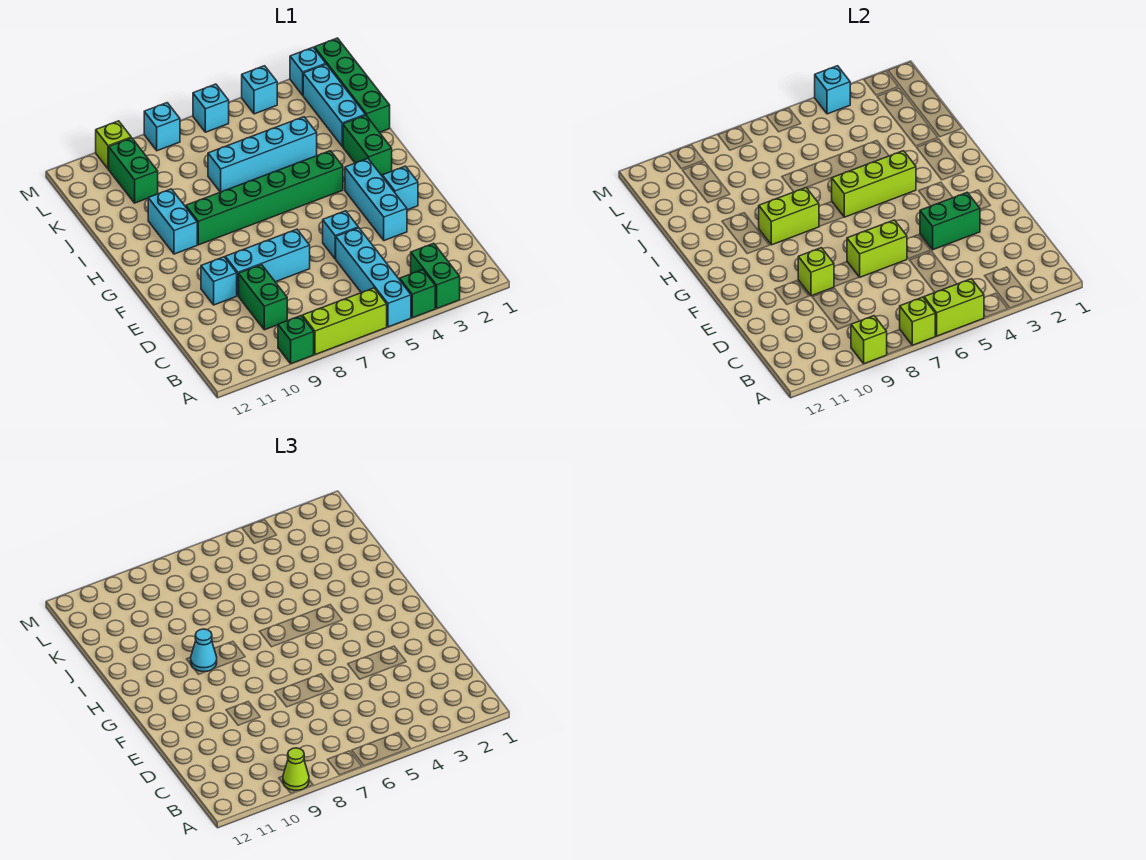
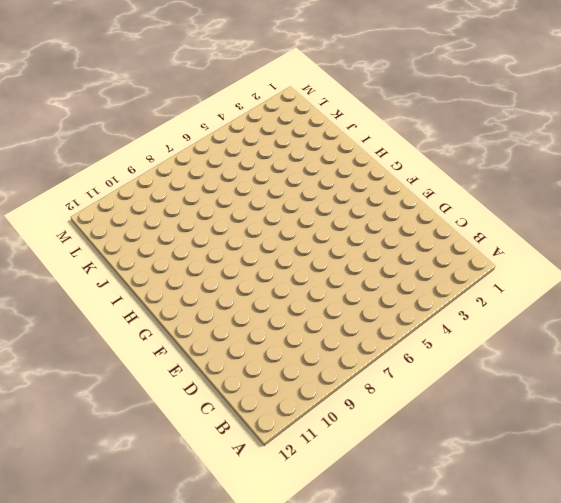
none -> green 1x2 brick [411,243,460,308]
none -> green 1x1 brick [400,270,435,318]
none -> cyan 1x4 brick [336,228,411,327]
none -> lime 1x3 brick [302,288,387,355]

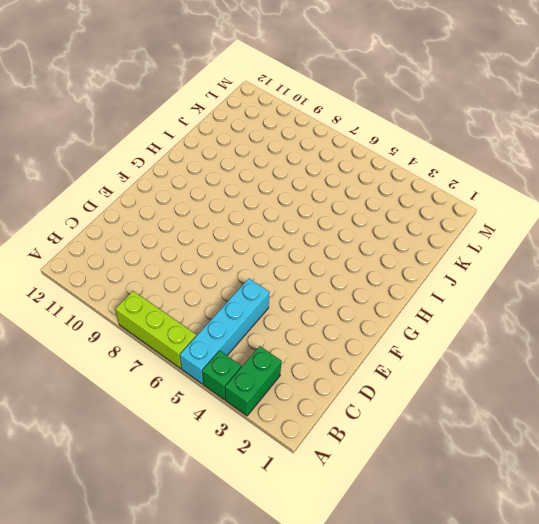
none -> green 1x1 brick [278,316,314,364]
none -> green 1x2 brick [239,265,287,330]
none -> cyan 1x3 brick [345,159,407,241]
none -> cyan 1x1 brick [323,211,358,259]

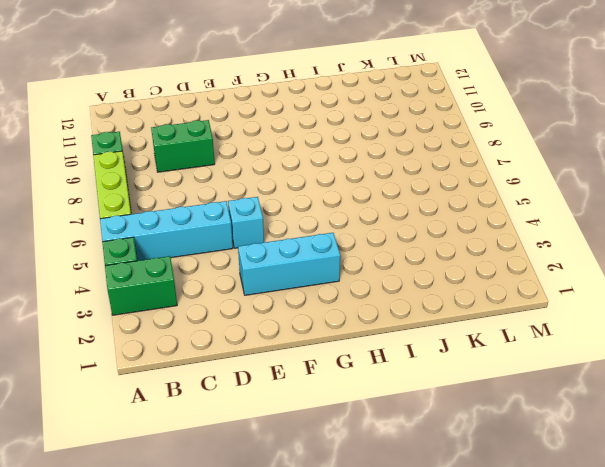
none -> cyan 1x3 brick [225,229,310,296]
none -> cyan 1x1 brick [201,257,237,305]
none -> cyan 1x1 brick [382,166,418,210]
none -> green 1x2 brick [343,115,392,176]

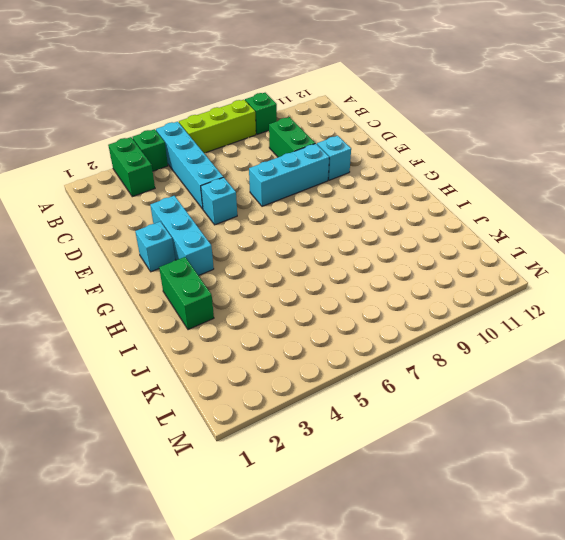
none -> green 1x6 brick [186,151,343,245]
none -> cyan 1x2 brick [148,189,197,254]
none -> green 1x4 brick [314,38,390,132]
none -> cyan 1x3 brick [303,64,365,146]

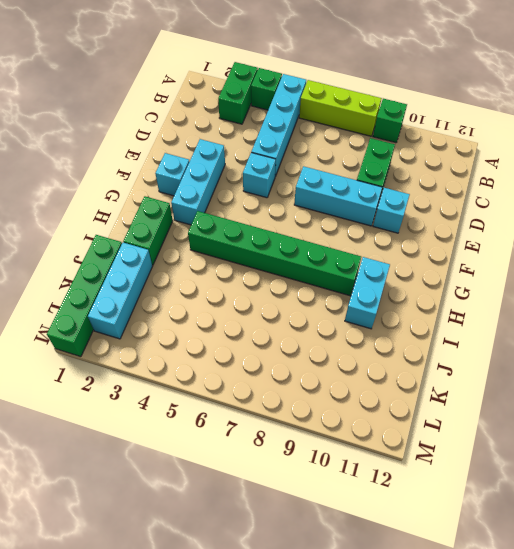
none -> cyan 1x4 brick [208,117,317,192]
none -> green 1x2 brick [109,138,158,203]
none -> cyan 1x1 brick [290,48,326,95]
none -> cyan 1x1 brick [242,66,277,114]

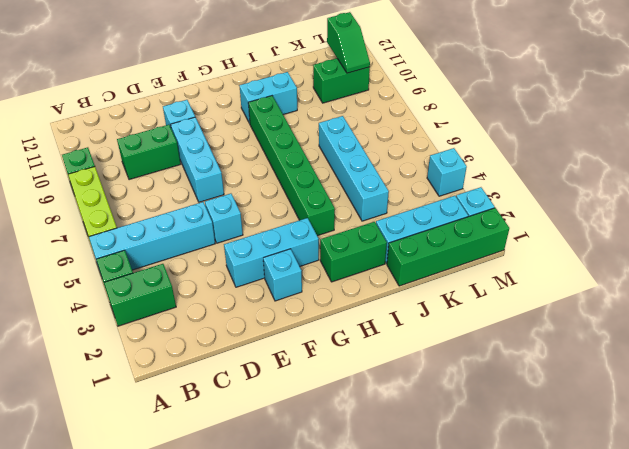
green 1x2 slope [327,12,370,73] -> none
none -> cyan 1x1 brick [193,84,229,132]
none -> cyan 1x1 brick [144,103,180,151]
none -> lime 1x1 brick [96,121,131,169]
none -> lime 1x2 brick [924,279,984,336]

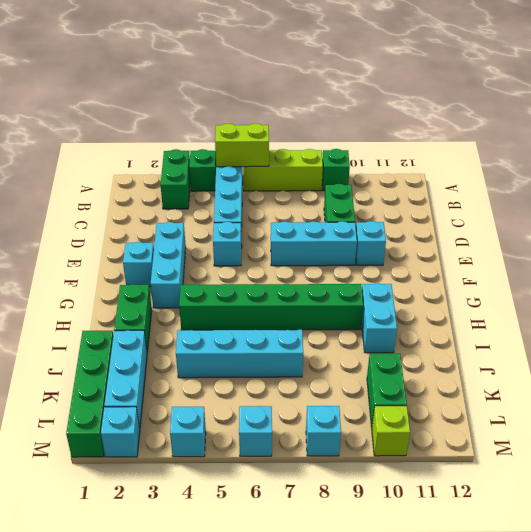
none -> lime 1x1 brick [900,297,935,345]
none -> lime 1x1 brick [851,316,887,364]
none -> green 1x2 brick [920,192,980,250]
none -> lime 1x2 brick [847,220,907,277]

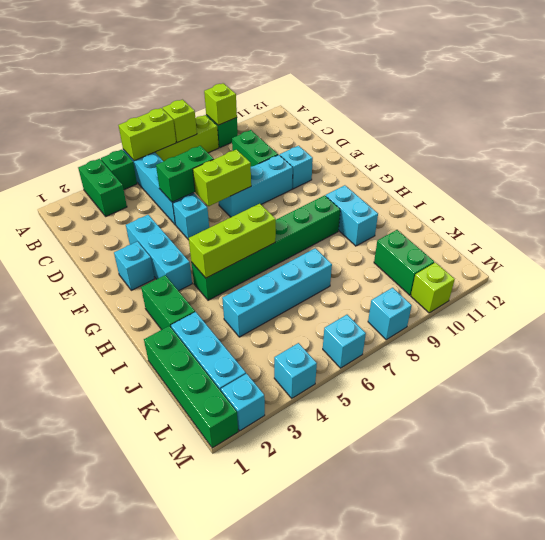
green 1x2 brick [156,146,214,202] -> green 1x2 brick moved to [920,192,980,250]
none -> lime 1x1 brick [798,248,834,296]
none -> lime 1x2 brick [759,188,819,245]
none -> cyan 1x1 brick [815,66,850,114]
none -> lime 1x1 cone [283,748,309,790]

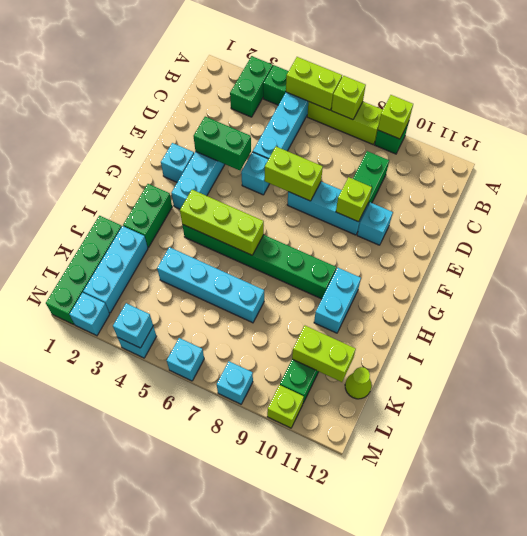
lime 1x2 brick [292,326,356,382] -> lime 1x2 brick moved to [759,188,819,245]
lime 1x1 cone [345,367,372,399] -> lime 1x1 cone moved to [283,748,309,790]
none -> cyan 1x1 cone [191,629,217,671]

